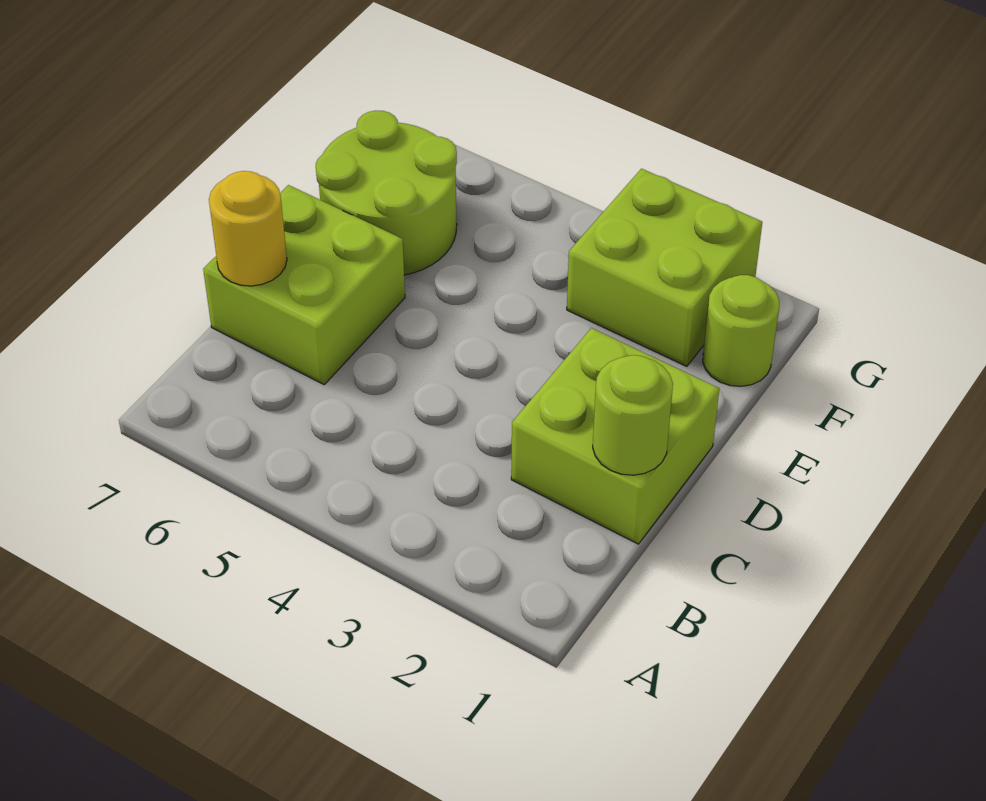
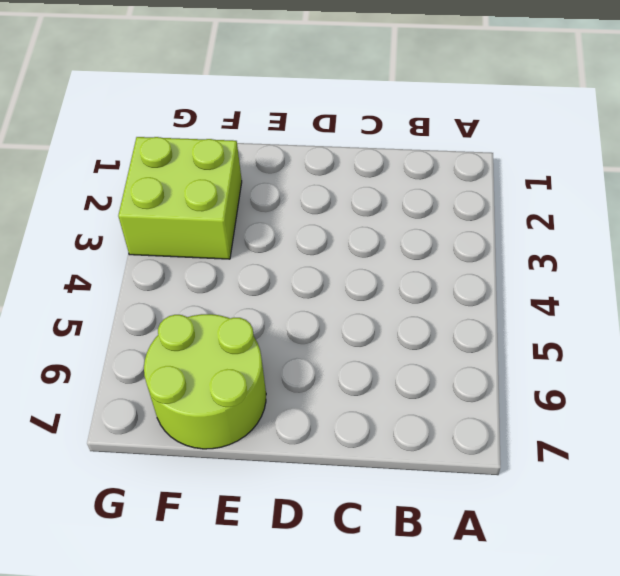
none -> lime 2x2 brick [511,328,719,544]
none -> lime 2x2 brick [203,185,405,384]

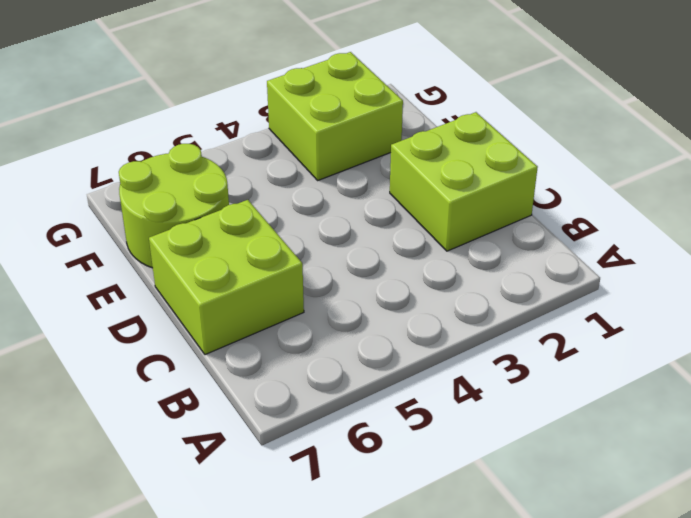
none -> lime 1x1 round brick [703,275,779,386]
none -> lime 1x1 round brick [593,355,673,475]

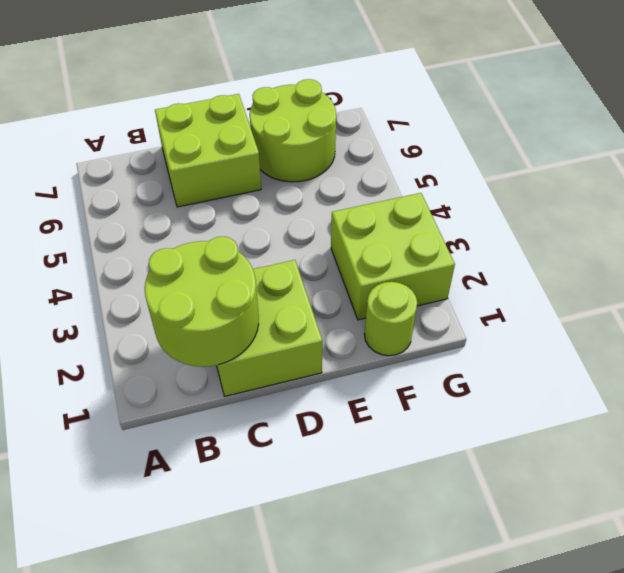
lime 2x2 round brick [145,237,259,367] -> lime 1x1 round brick [593,355,673,475]
none -> yellow 1x1 round brick [209,171,287,286]

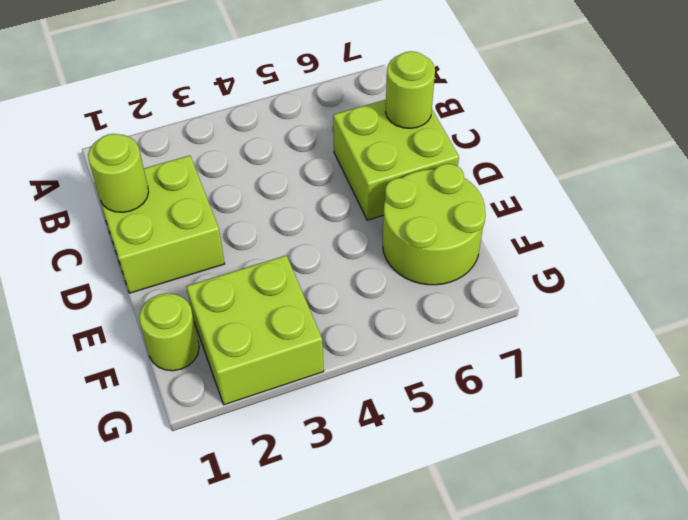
lime 1x1 round brick [386,51,435,128] -> yellow 1x1 round brick [209,171,287,286]

